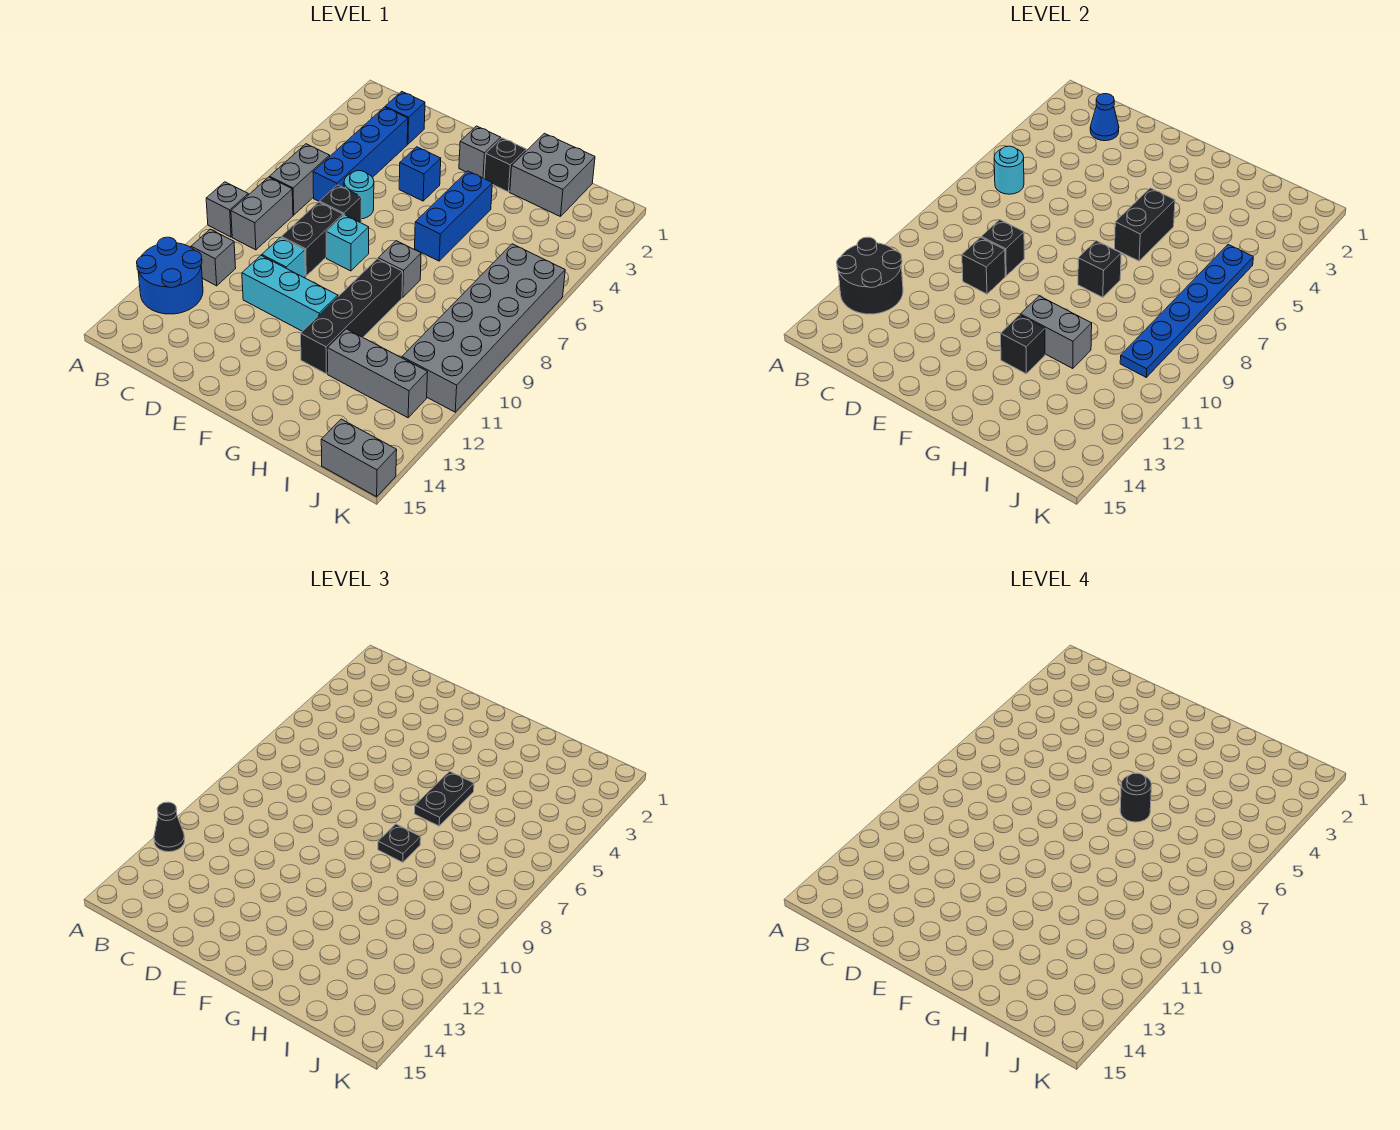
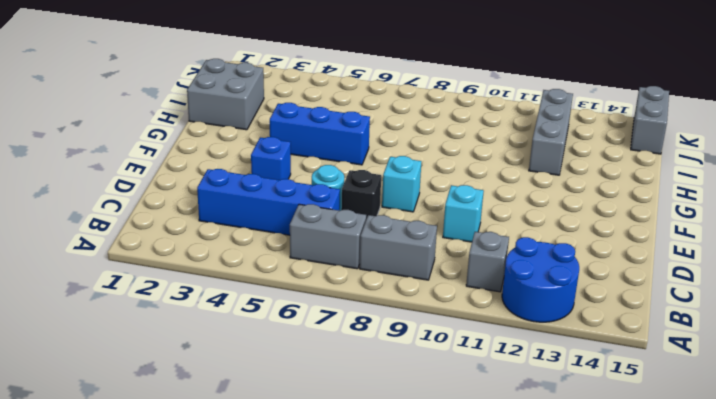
none -> grey 1x1 brick [206,182,248,237]
none -> blue 1x1 brick [385,92,425,144]
none -> black 1x2 brick [281,202,343,276]
none -> cyan 1x3 brick [242,256,338,331]

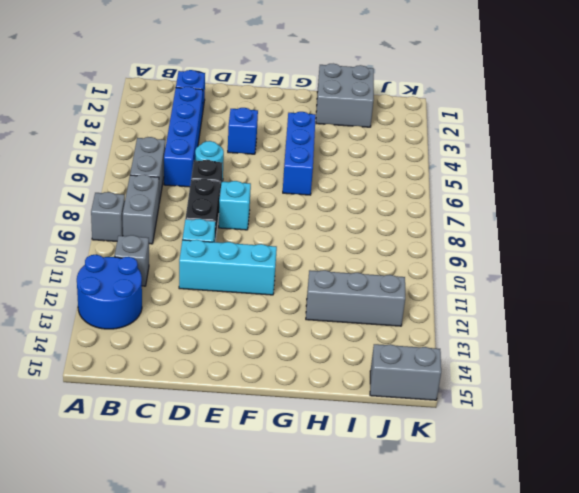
none -> grey 1x1 brick [459,126,501,178]
none -> black 1x1 brick [484,138,526,192]
none -> grey 1x1 brick [378,241,421,297]
none -> black 1x4 brick [301,259,403,374]

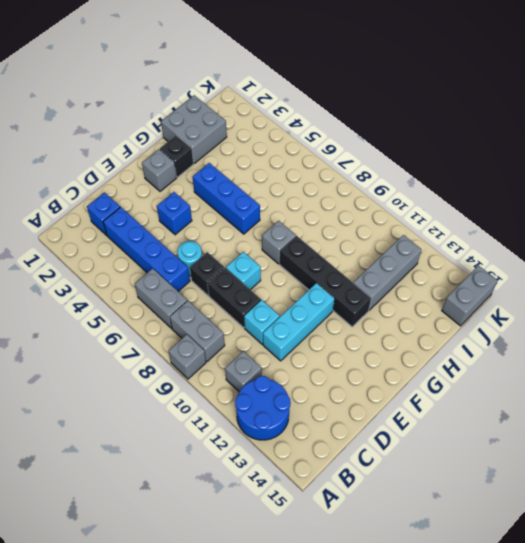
none -> grey 2x6 brick [402,244,565,412]
none -> black 2x2 round brick [837,237,903,314]
none -> cyan 1x1 round brick [994,146,1024,194]
none -> blue 1x1 cone [1090,94,1119,141]

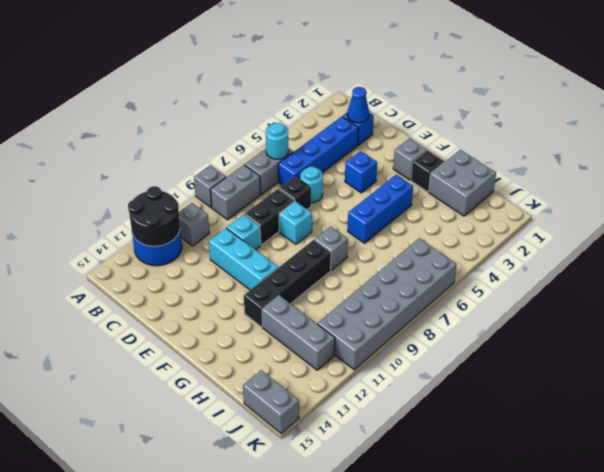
none -> black 1x1 brick [981,220,1024,276]
none -> black 1x1 brick [962,237,1005,294]
none -> black 1x2 brick [1115,188,1175,261]
none -> black 1x1 brick [1078,241,1121,297]

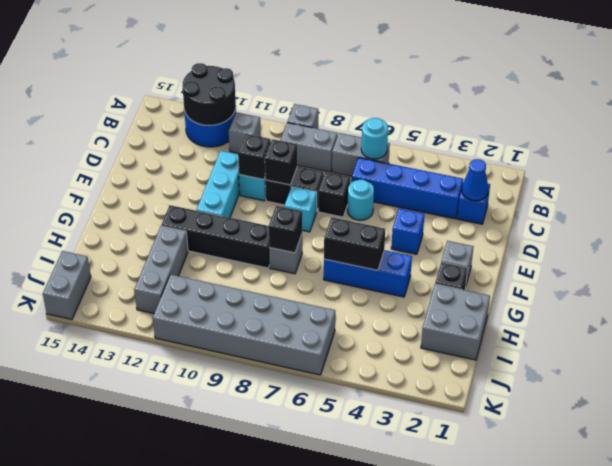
none -> grey 1x2 brick [1020,296,1092,369]
none -> black 1x1 brick [1001,315,1045,374]
none -> blue 1x6 plate [1120,245,1253,377]
none -> black 1x1 cone [154,802,185,852]

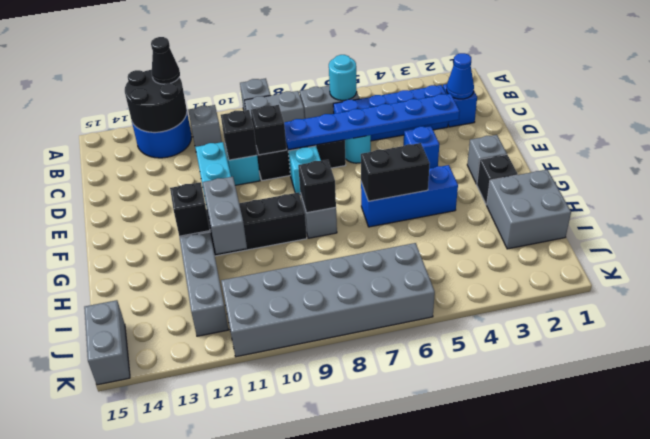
blue 1x6 plate [284,94,460,150] -> blue 1x6 plate moved to [1120,245,1253,377]
none -> black 1x2 plate [415,771,474,826]
none -> black 1x1 plate [378,824,421,862]
none -> black 1x1 round brick [1120,773,1152,822]

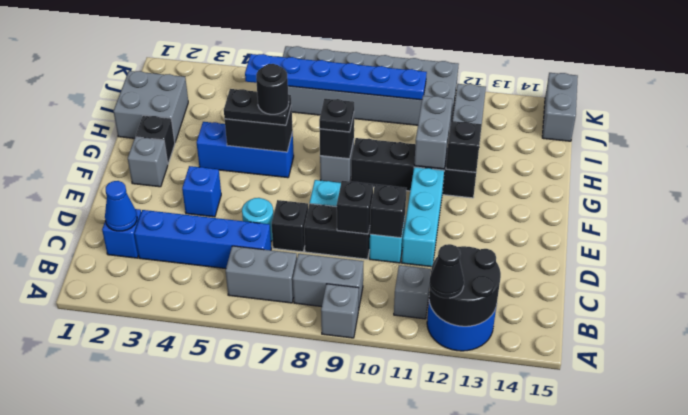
none -> cyan 1x1 round brick [994,146,1024,194]

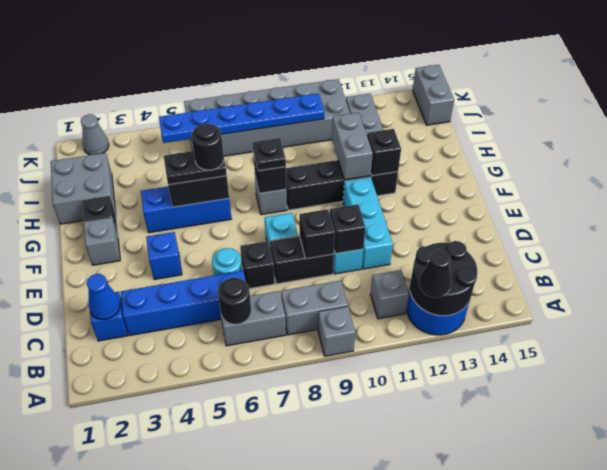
black 1x1 round brick [218,278,251,324] -> cyan 1x1 round brick [994,146,1024,194]
grey 1x1 cone [81,114,109,155] -> none

